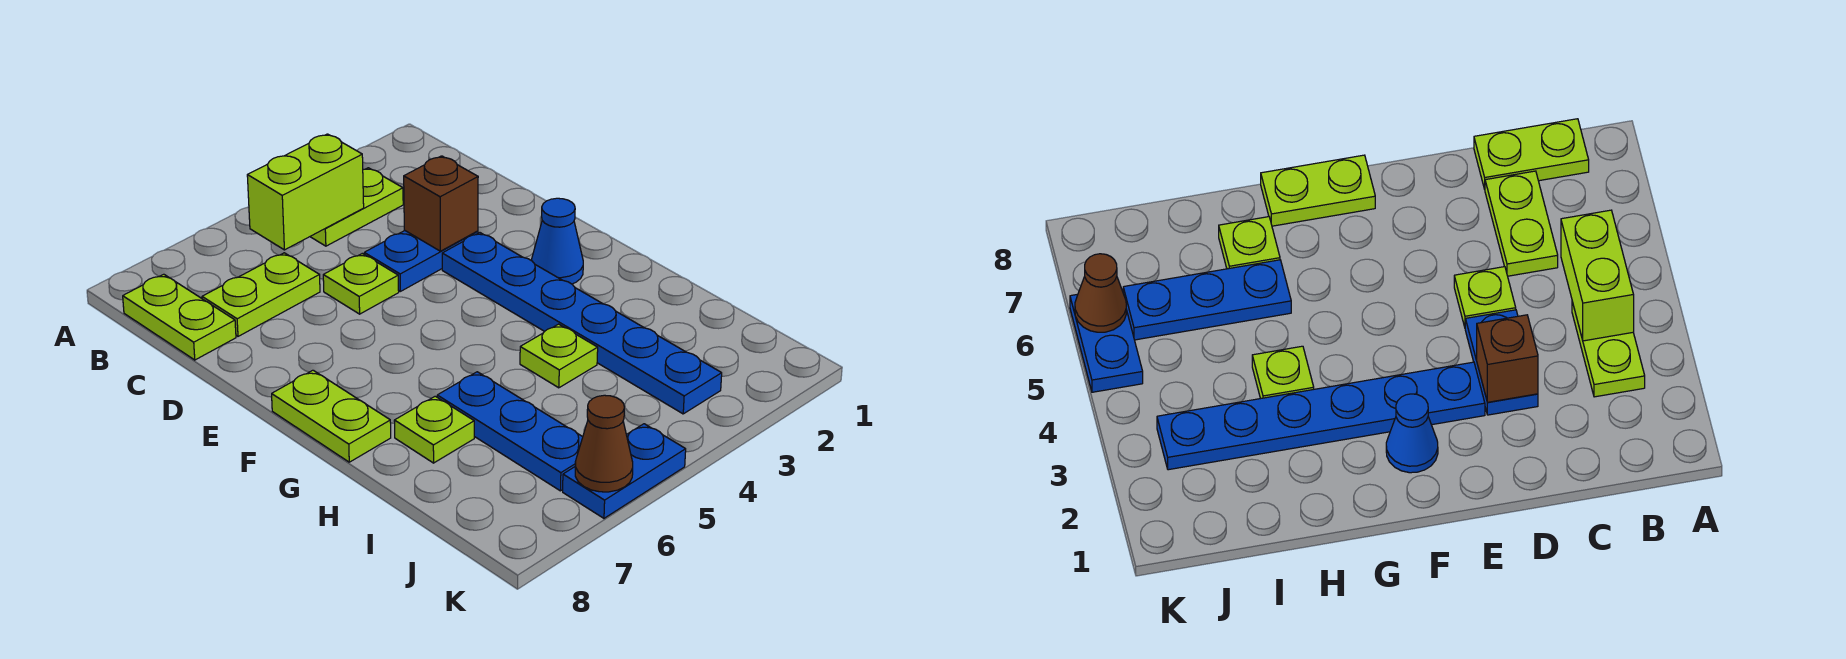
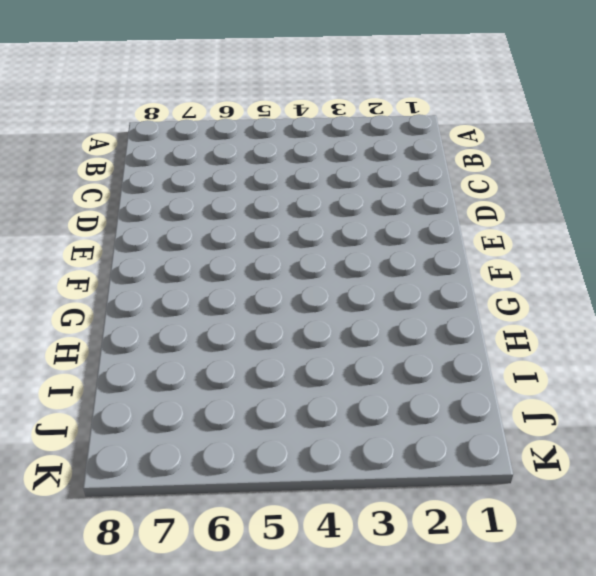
none -> lime 1x2 plate [310,168,403,246]
none -> lime 1x2 plate [123,274,236,360]
none -> lime 1x2 plate [202,253,320,336]

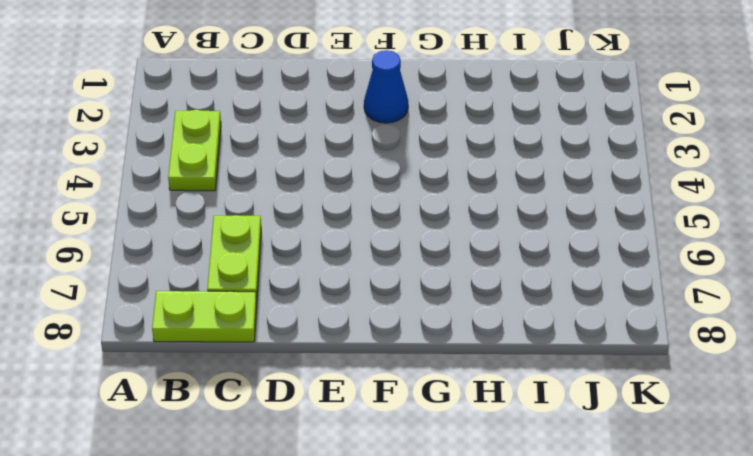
none -> blue 1x2 plate [364,230,478,291]
none -> lime 1x1 plate [323,254,399,314]
none -> blue 1x6 plate [442,233,722,414]

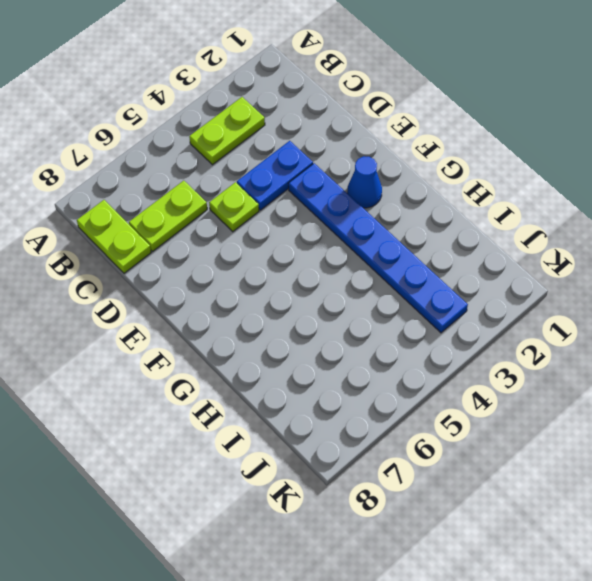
none -> lime 1x2 plate [272,370,391,462]
none -> lime 1x1 plate [520,324,598,388]
none -> blue 1x3 plate [437,372,583,491]

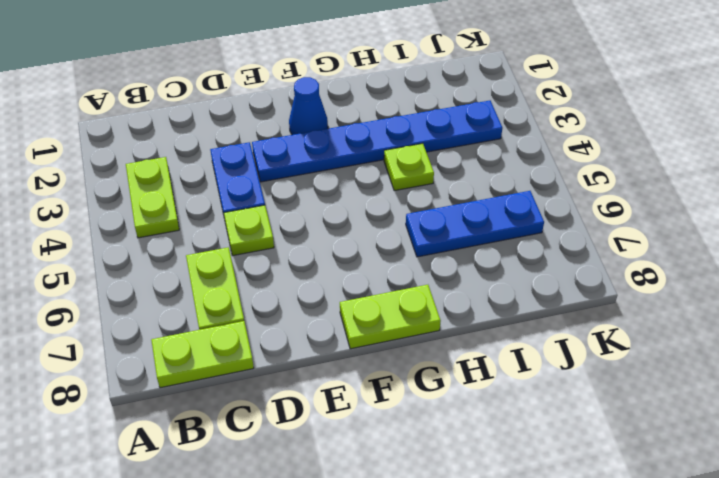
none -> lime 1x1 plate [394,396,474,463]
none -> blue 1x2 plate [563,424,686,518]
none -> lime 1x2 brick [247,134,364,250]

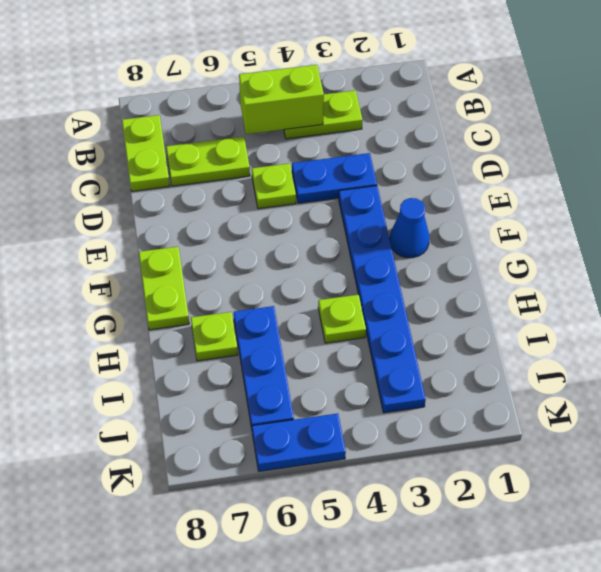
none -> brown 1x1 brick [404,156,478,251]
none -> brown 1x1 cone [575,395,633,492]

